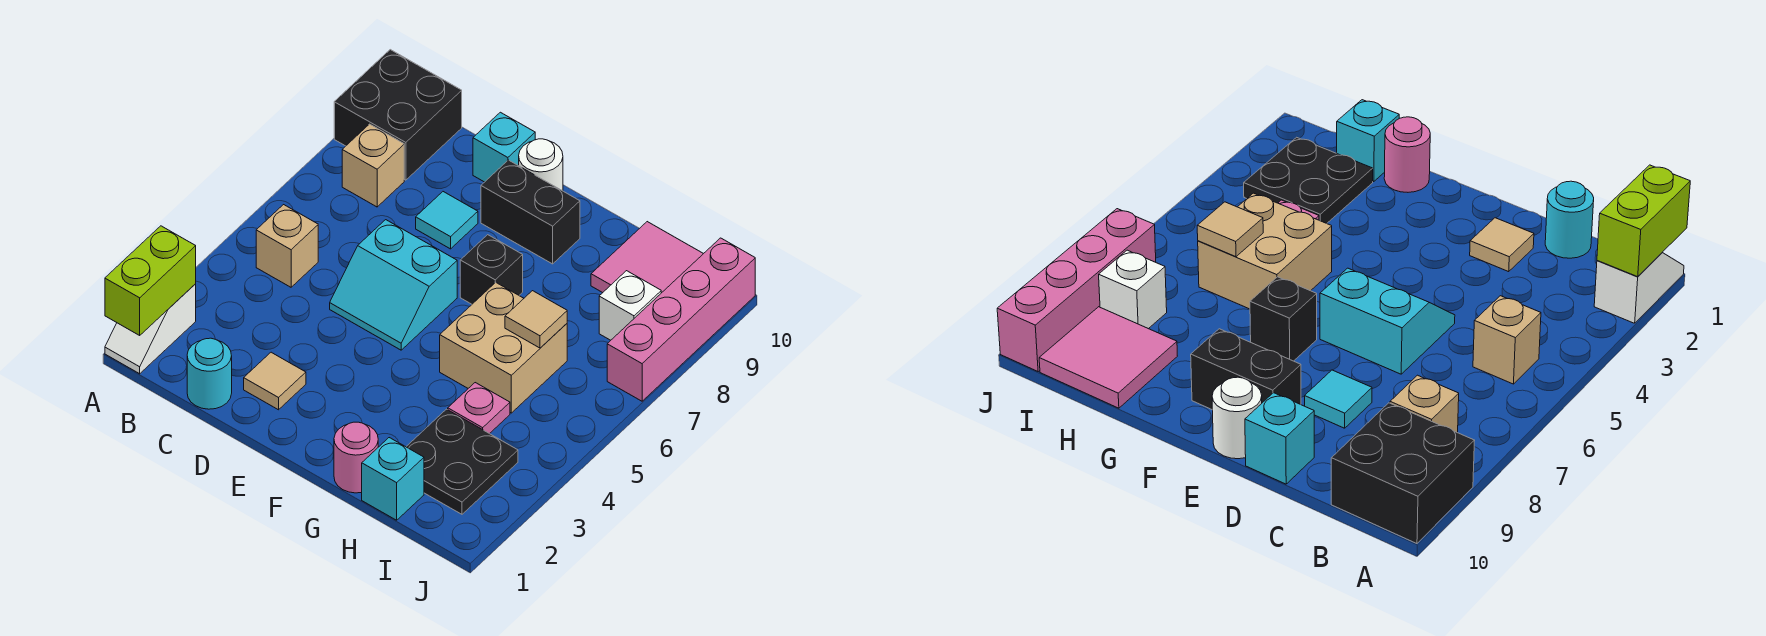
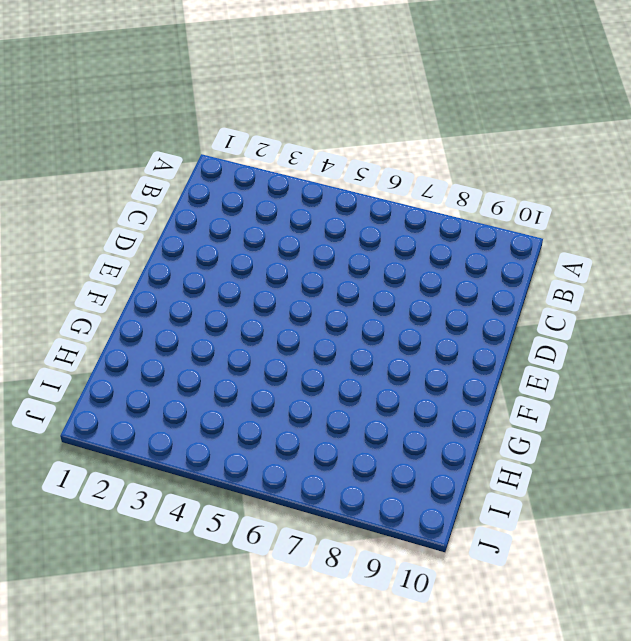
none -> white 1x2 slope [105,284,196,374]
none -> black 2x2 brick [334,50,462,180]
none -> tan 1x1 brick [256,205,318,287]

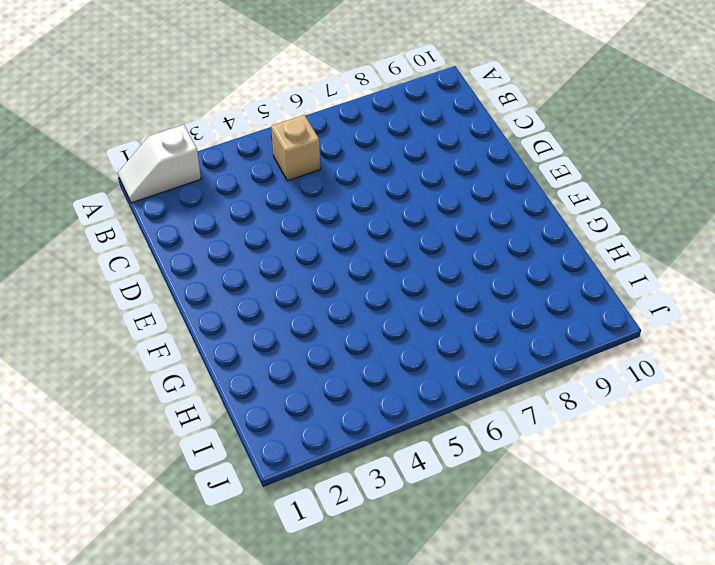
none -> black 2x2 brick [334,50,462,180]
none -> tan 1x1 brick [342,124,404,207]
none -> cyan 1x1 round brick [187,338,232,409]

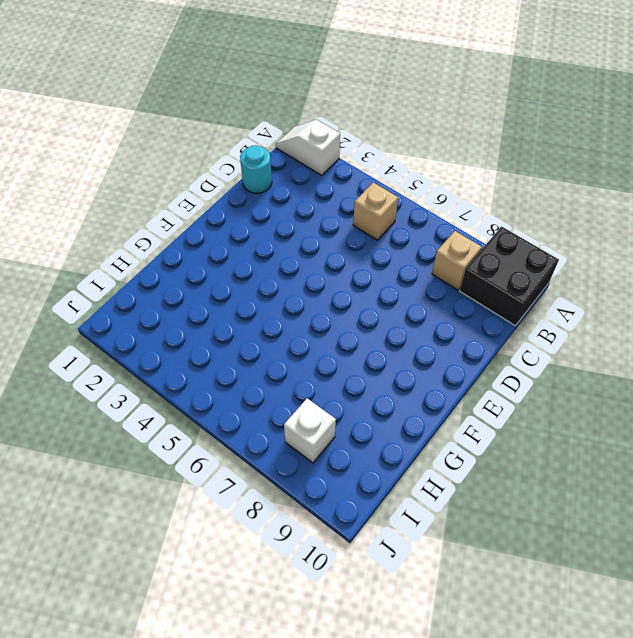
none -> tan 1x1 tile [244,352,306,410]
none -> cyan 2x2 slope [330,220,457,350]
none -> cyan 1x1 tile [416,192,478,249]

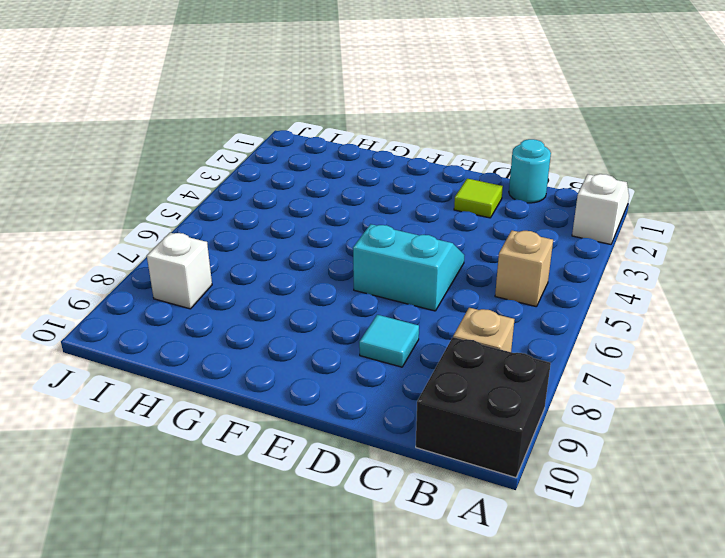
lime 1x1 tile [454,179,503,218] -> tan 1x1 tile [244,352,306,410]
none -> cyan 1x1 brick [473,112,535,182]
none -> black 1x2 brick [481,160,580,264]
none -> white 1x1 round brick [519,139,563,191]

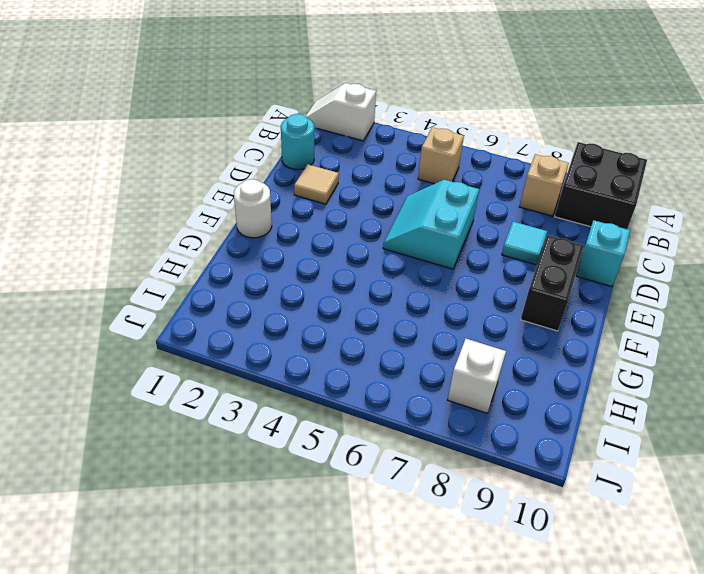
white 1x1 round brick [234,179,272,238] -> white 1x1 round brick moved to [519,139,563,191]
none -> black 1x1 brick [460,235,523,304]
none -> pink 1x1 round brick [334,422,378,493]
none -> tan 2x2 brick [440,282,567,413]

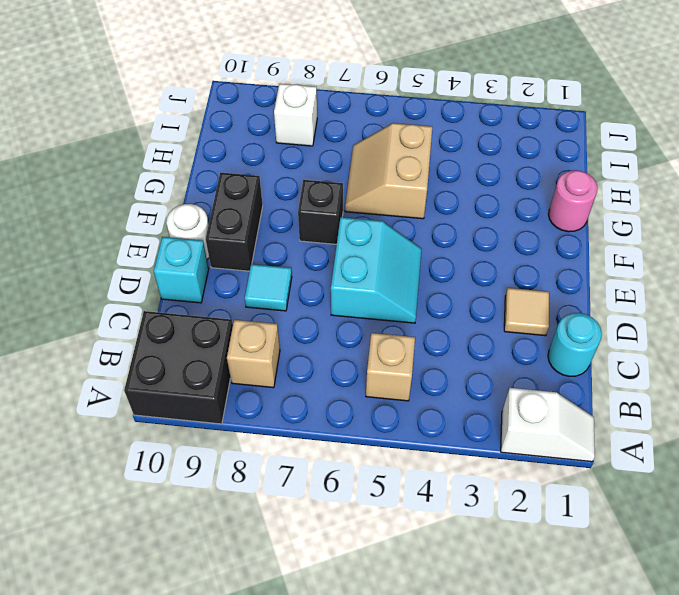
tan 2x2 slope [345,123,432,219] -> tan 2x2 brick [440,282,567,413]
none -> cyan 1x1 brick [362,438,424,520]
none -> black 2x2 plate [406,409,518,514]
none -> pink 1x1 plate [448,383,510,434]

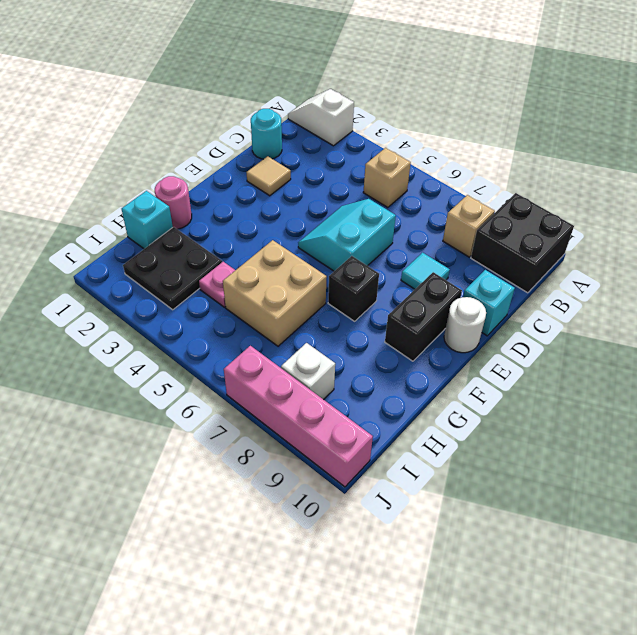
none -> pink 2x2 tile [591,222,703,293]
none -> lime 1x2 brick [105,226,196,335]
none -> tan 1x1 tile [505,291,567,348]

